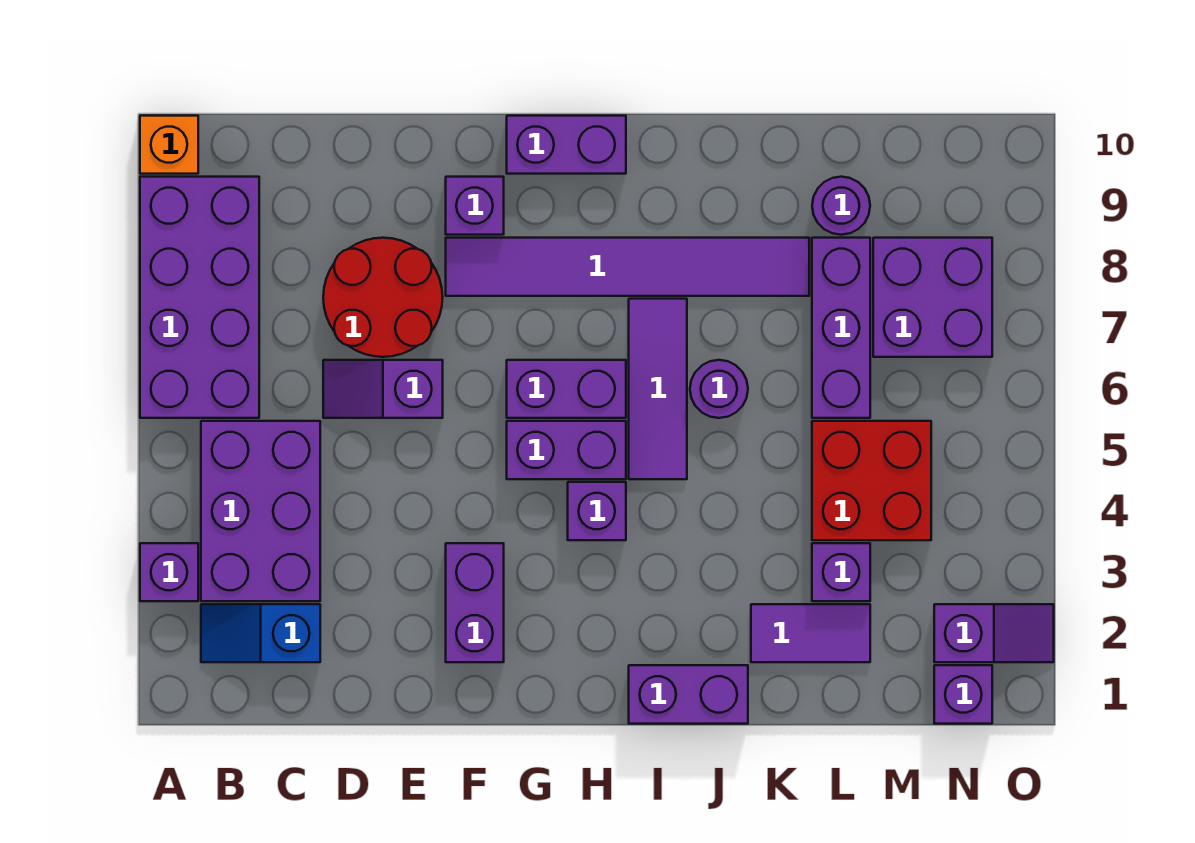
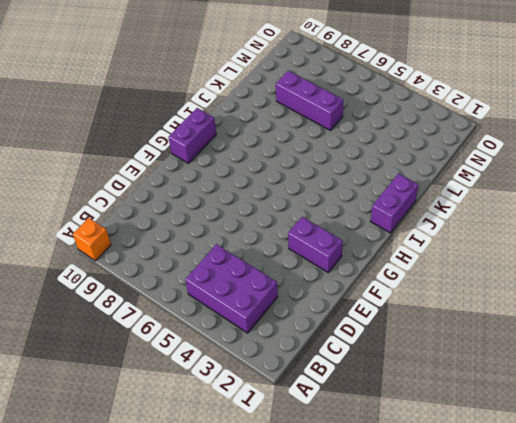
none -> purple 1x1 brick [140,543,198,601]
none -> purple 2x4 brick [140,177,259,418]
none -> blue 1x2 slope [201,604,320,662]

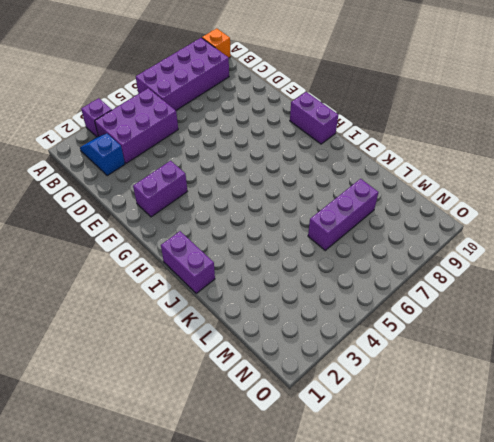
none -> purple 1x2 slope [323,360,443,418]
none -> red 2x2 round brick [323,238,443,357]
none -> purple 1x6 tile [446,238,809,296]

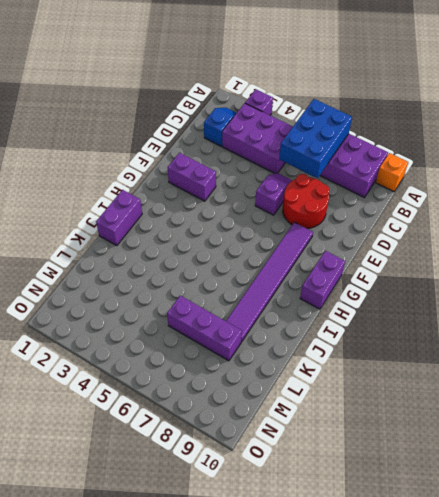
blue 2x3 brick [279,99,352,178] -> none
none -> purple 1x1 brick [446,177,504,235]
none -> purple 1x2 brick [507,421,626,479]
none -> purple 1x2 brick [507,360,626,418]

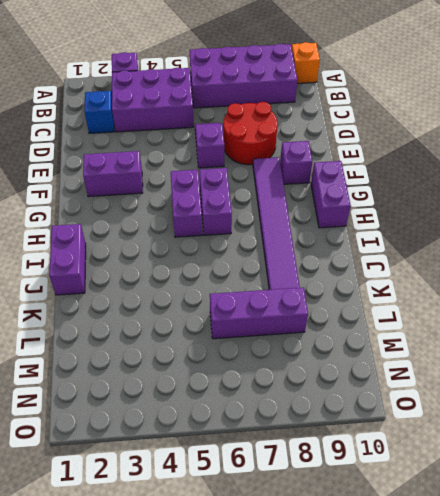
none -> purple 1x1 brick [568,482,626,540]
none -> purple 1x3 tile [629,299,687,479]
none -> purple 1x1 round brick [690,360,748,418]

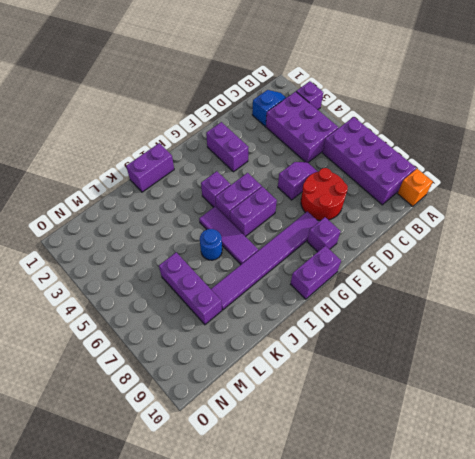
blue 1x1 round brick [200,229,222,260] -> purple 1x1 round brick [690,360,748,418]
none -> purple 1x2 tile [751,604,870,662]
none -> purple 1x1 brick [812,543,870,601]
none -> red 2x2 brick [812,421,931,540]

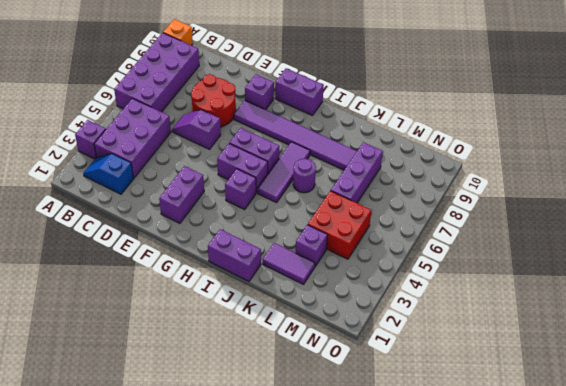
none -> purple 1x1 round brick [812,177,870,235]
none -> purple 2x2 brick [873,238,992,357]
none -> purple 1x1 brick [934,665,992,724]

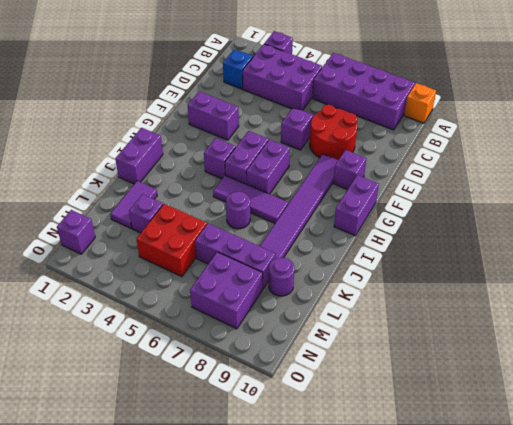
none -> purple 1x2 slope [934,604,1054,662]

